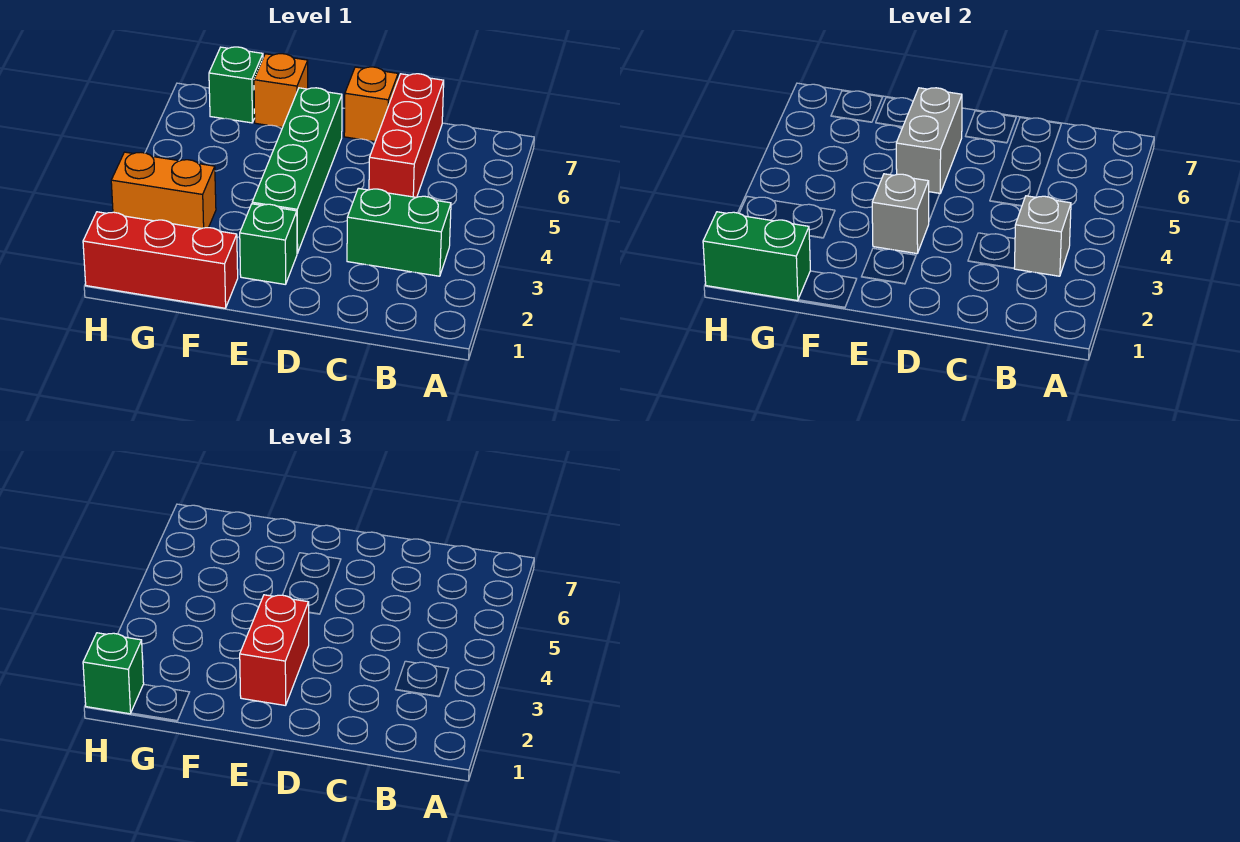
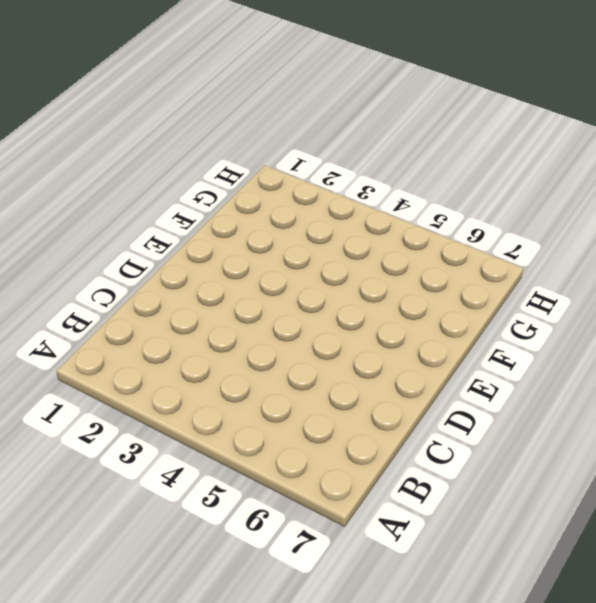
none -> green 1x2 brick [347,188,451,276]
none -> red 1x3 brick [369,74,444,197]
none -> orange 1x1 brick [344,67,398,142]

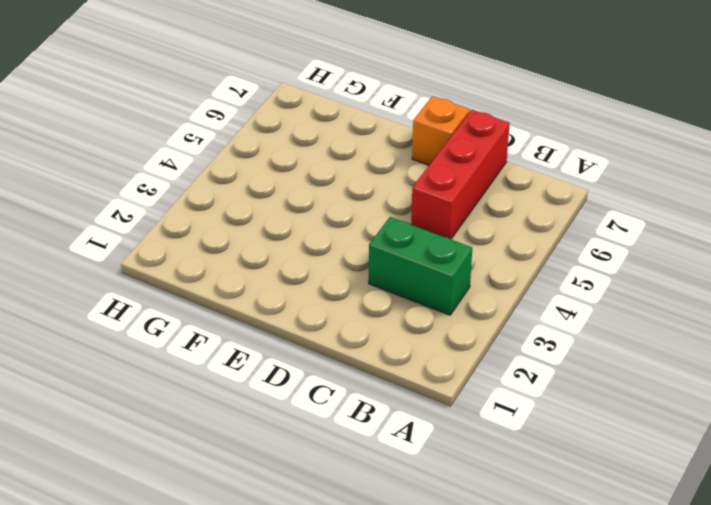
none -> green 1x1 brick [240,204,297,285]
none -> green 1x4 brick [252,88,342,253]
none -> red 1x3 brick [83,212,238,308]

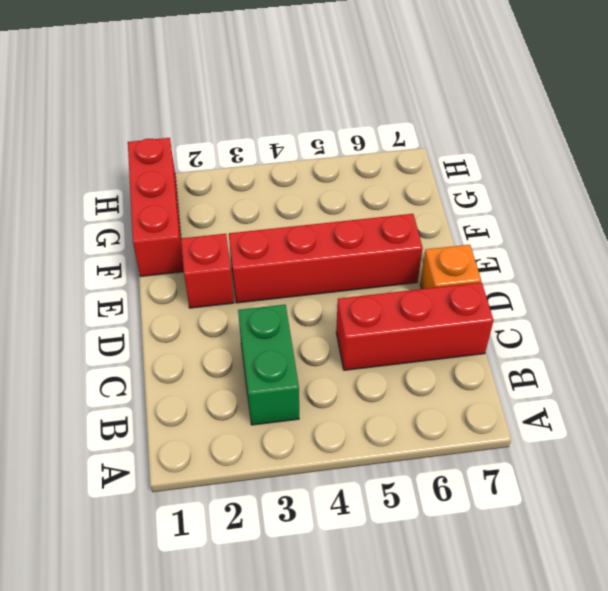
red 1x1 brick [181,234,234,308] -> green 1x1 brick [240,204,297,285]
red 1x4 brick [229,214,423,303] -> green 1x4 brick [252,88,342,253]
none -> orange 1x1 brick [254,54,308,127]
none -> orange 1x2 brick [111,152,216,228]
none -> green 1x1 brick [209,47,263,123]

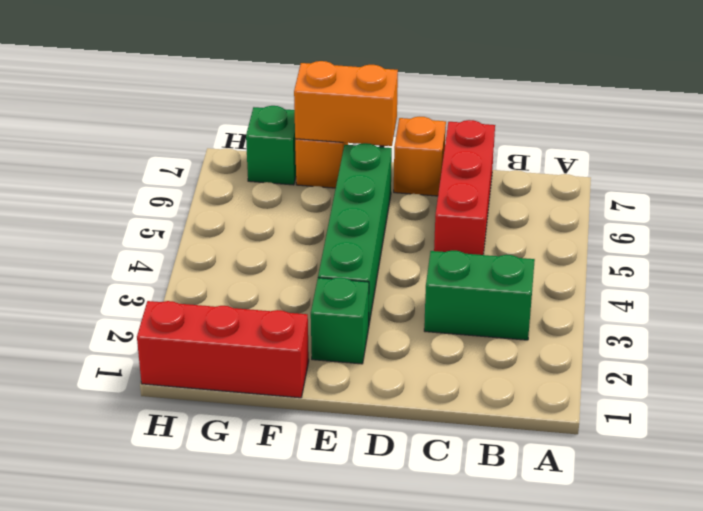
orange 1x2 brick [294,61,398,146] -> orange 1x2 brick moved to [111,152,216,228]
none -> grey 1x1 brick [1014,196,1071,276]
none -> grey 1x1 brick [872,174,929,254]
none -> grey 1x2 brick [896,88,962,194]

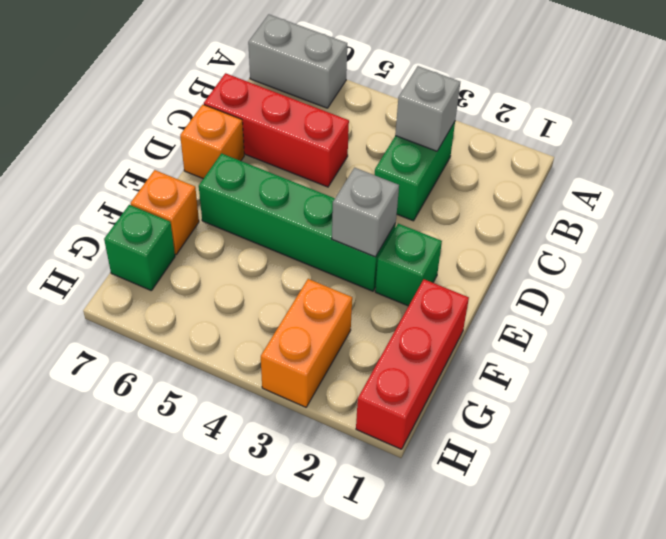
grey 1x2 brick [248,14,347,108] -> grey 1x2 brick moved to [896,88,962,194]
none -> green 1x2 brick [703,212,810,301]
none -> red 1x2 brick [240,595,309,706]
none -> green 1x1 brick [83,633,144,714]

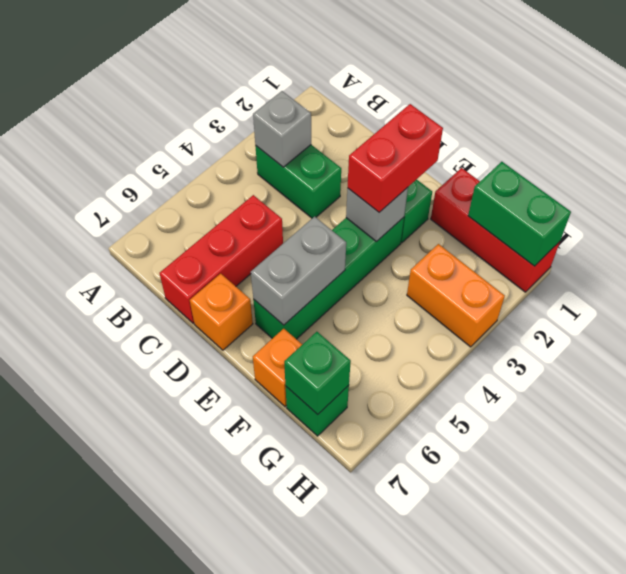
green 1x1 brick [284,332,351,414] -> green 1x1 brick moved to [83,633,144,714]

